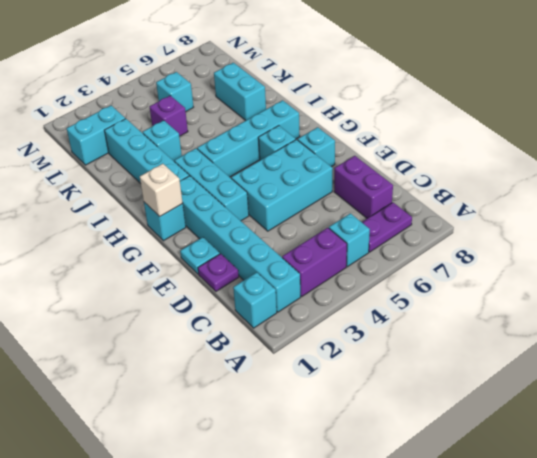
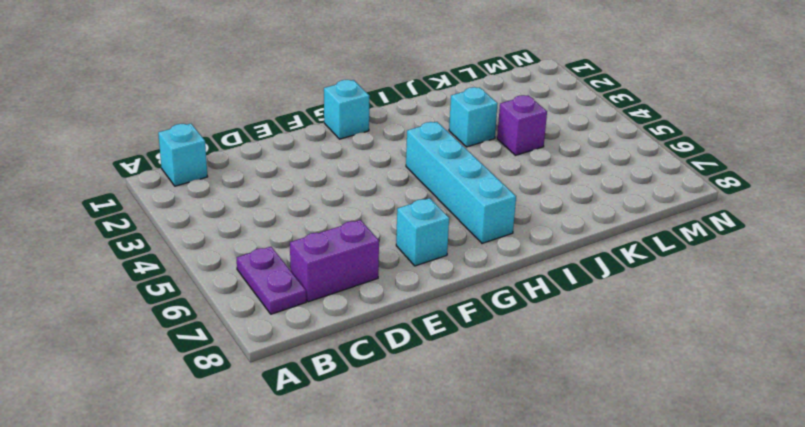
none -> cyan 1x6 brick [180,176,301,312]
none -> purple 1x2 brick [282,228,347,296]
none -> cyan 1x1 brick [329,213,370,267]

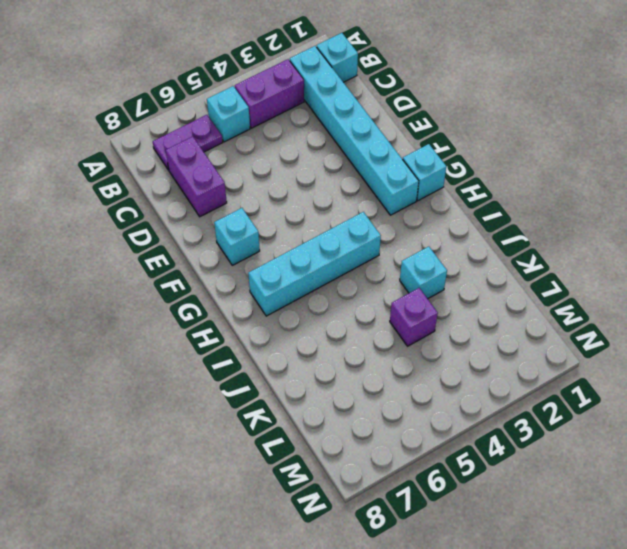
none -> purple 1x1 plate [198,254,239,291]
none -> cyan 1x1 plate [180,237,220,274]
none -> cyan 2x3 brick [231,140,333,231]

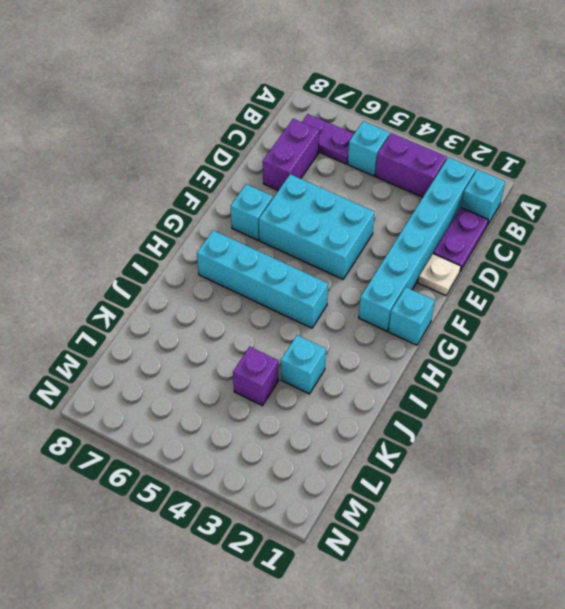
purple 1x2 plate [433,208,488,271] -> purple 1x1 plate [198,254,239,291]
white 1x1 plate [418,254,461,296] -> cyan 1x1 plate [180,237,220,274]
none -> cyan 1x3 brick [174,148,249,221]
none -> cyan 1x1 brick [258,126,296,160]
none -> cyan 1x4 brick [104,119,189,184]

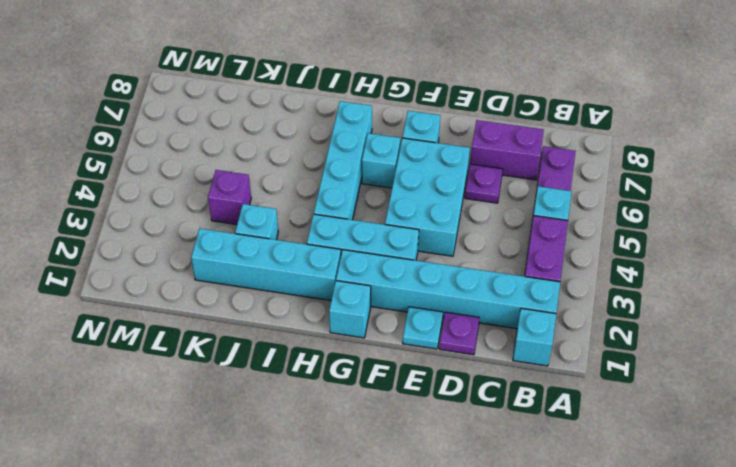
purple 1x1 plate [465,164,503,203] -> none
none -> cyan 1x2 brick [214,63,266,121]
none -> cyan 1x2 brick [67,106,125,165]
none -> cyan 1x1 brick [156,72,193,111]

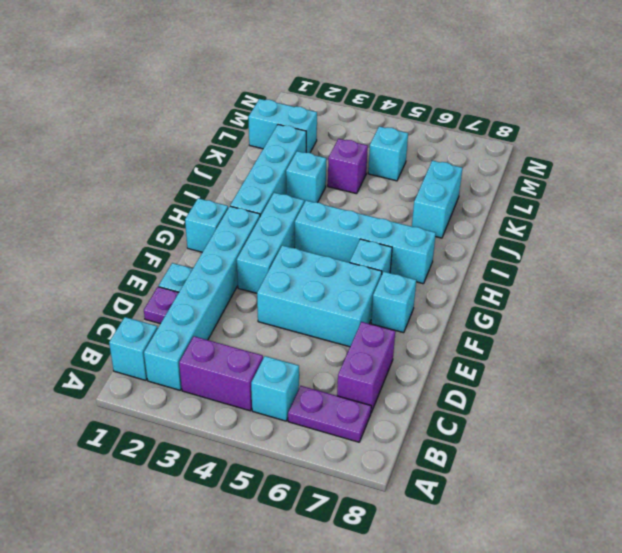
none -> white 1x1 brick [140,164,183,217]

